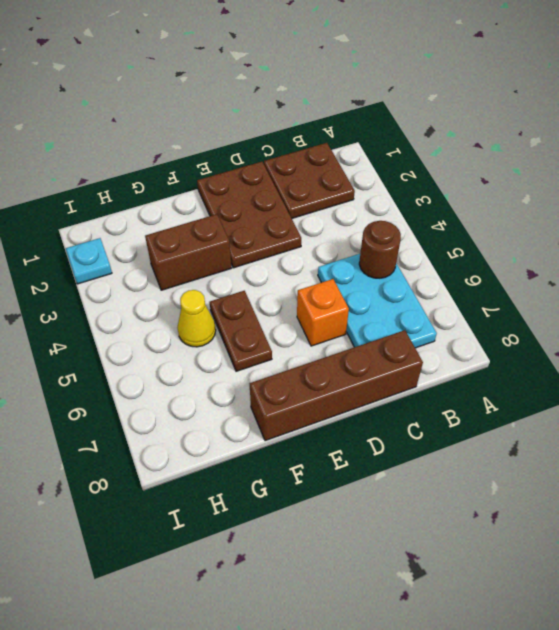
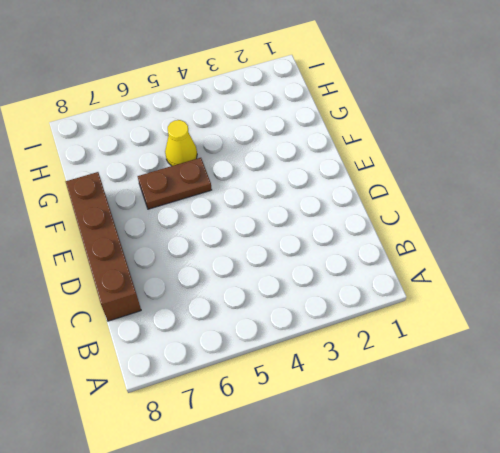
none -> brown 2x2 plate [264,143,355,218]
none -> cyan 2x3 plate [318,254,437,348]

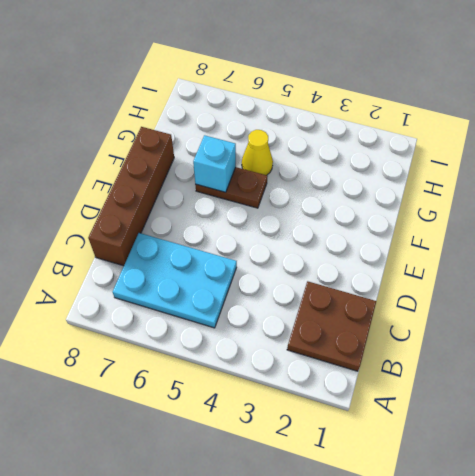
cyan 1x1 brick [193,135,236,192] -> none
none -> brown 2x3 plate [197,162,301,268]
none -> orange 1x1 brick [297,279,349,346]

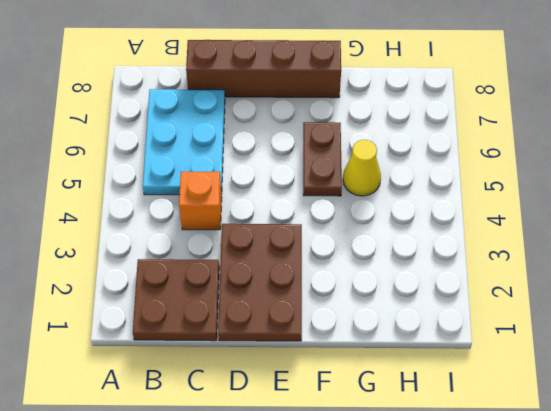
orange 1x1 brick [179,172,222,230] -> orange 1x1 brick moved to [297,279,349,346]
none -> brown 1x2 brick [145,214,231,290]
none -> cyan 1x1 plate [66,238,112,284]

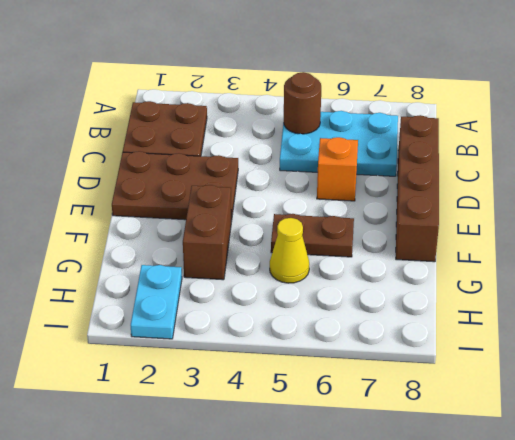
cyan 1x2 plate [131,265,182,339] -> cyan 1x1 plate [66,238,112,284]

